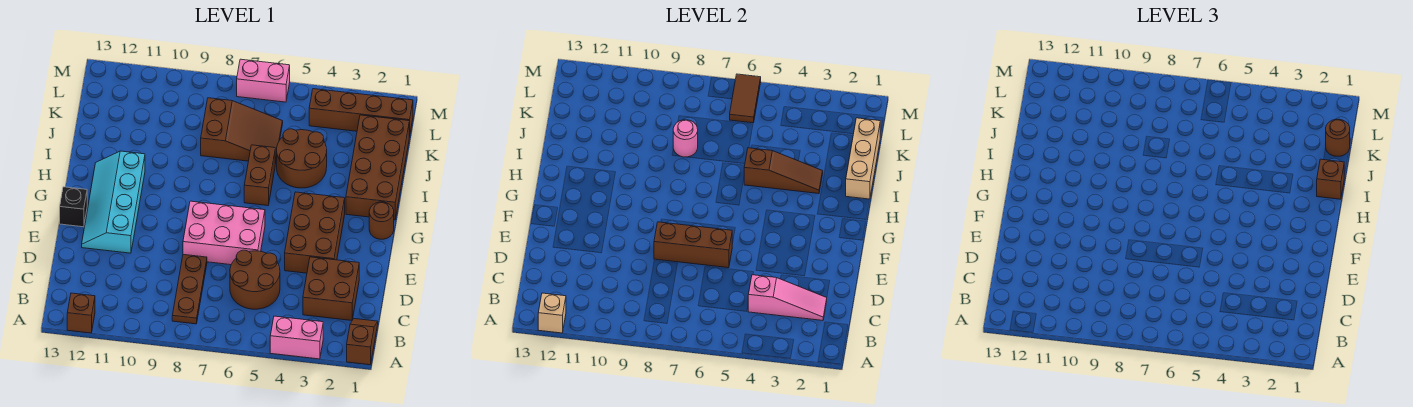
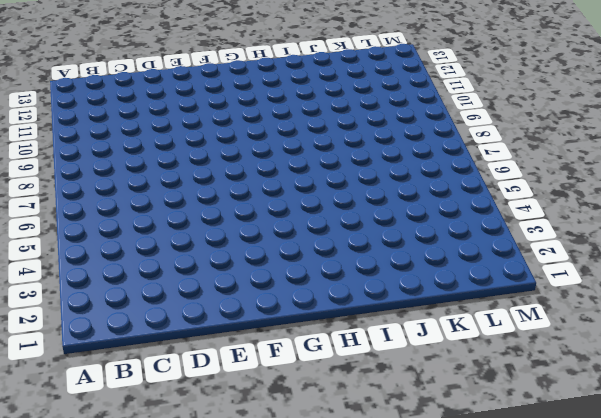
none -> brown 1x2 slope [347,319,378,365]
none -> pink 1x2 brick [270,316,323,359]
none -> brown 1x1 brick [67,293,95,333]

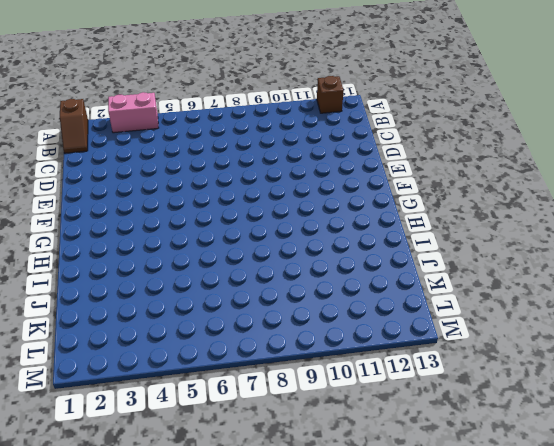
none -> brown 1x3 plate [172,255,207,324]
none -> brown 2x2 brick [303,257,359,320]
none -> brown 2x2 round brick [230,250,280,309]

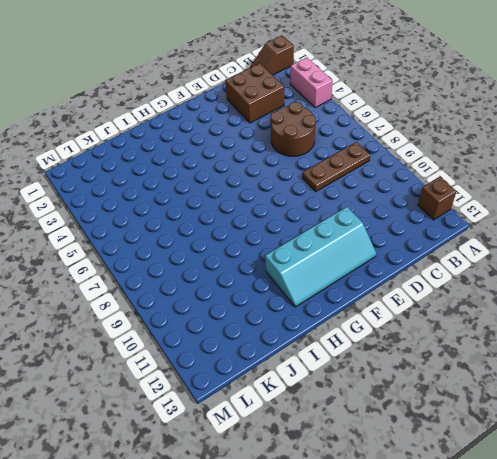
none -> brown 2x3 brick [285,192,345,273]
none -> pink 2x3 brick [183,201,265,265]
none -> black 1x1 brick [60,187,87,227]

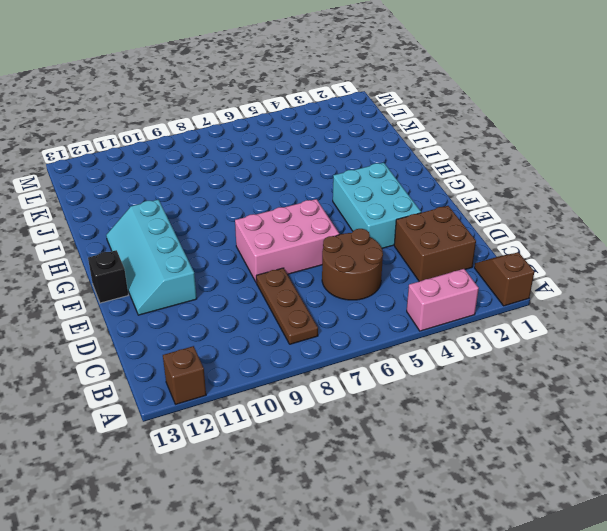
cyan 2x3 brick [333,163,421,248] -> brown 2x3 brick [285,192,345,273]
none -> brown 1x1 round brick [369,202,394,239]
none -> brown 2x4 brick [346,115,409,220]
none -> brown 1x2 brick [244,145,275,206]

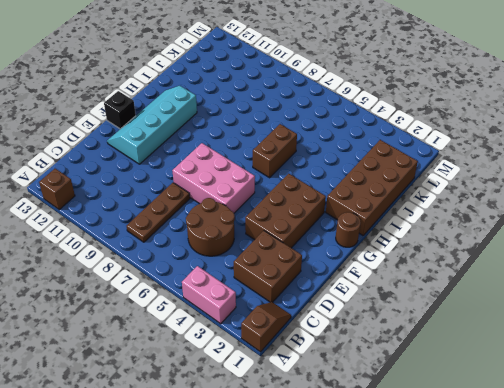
none -> brown 2x2 round brick [277,129,327,188]
none -> brown 2x3 slope [201,98,283,164]
none -> brown 1x4 brick [309,89,413,137]

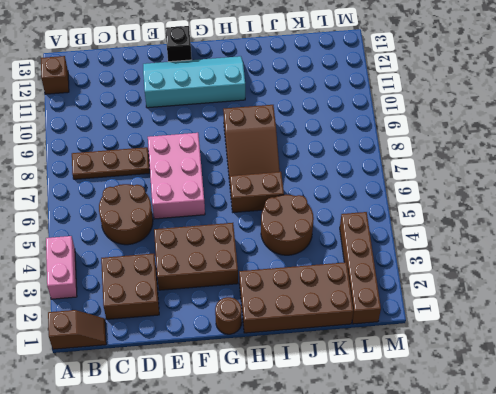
brown 2x3 slope [223,105,280,182] -> brown 2x3 slope moved to [201,98,283,164]
none -> pink 1x2 brick [237,59,290,102]
none -> tan 1x1 brick [538,293,566,333]
none -> pink 1x3 slope [748,275,827,320]

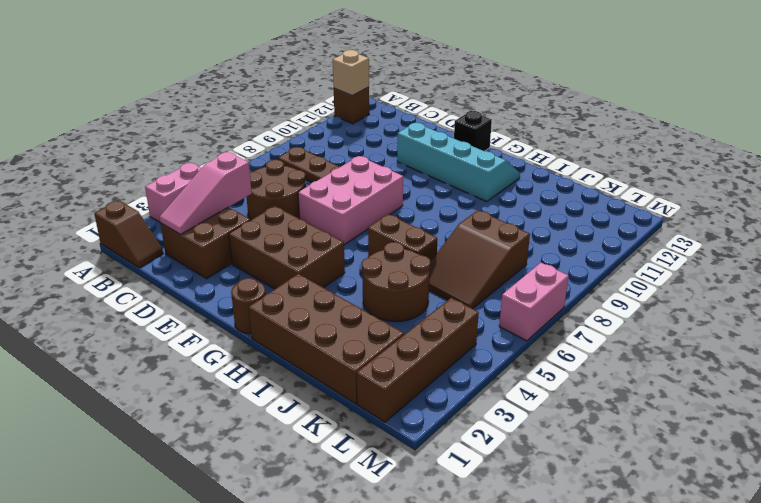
none -> brown 1x3 brick [654,222,732,268]
none -> tan 1x3 brick [846,118,880,199]
none -> brown 1x3 slope [744,148,823,194]

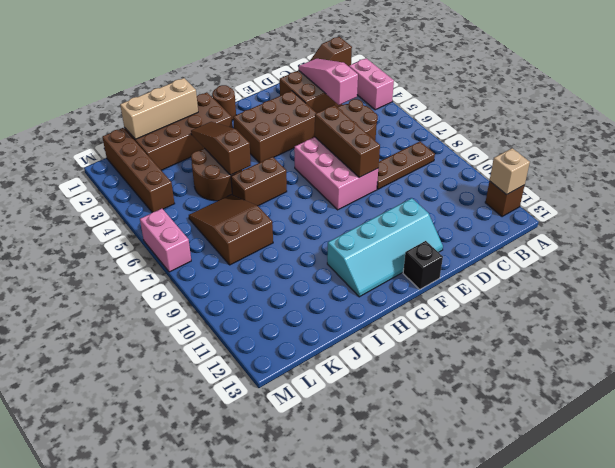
none -> pink 1x1 round brick [673,120,698,157]
none -> brown 1x2 tile [730,74,761,123]
none -> brown 1x1 brick [1317,159,1344,199]

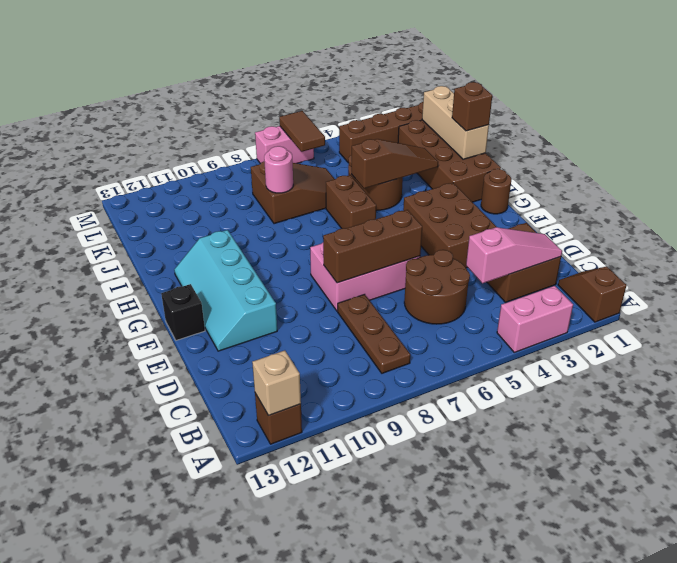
none -> brown 1x1 round brick [1326,119,1350,156]

